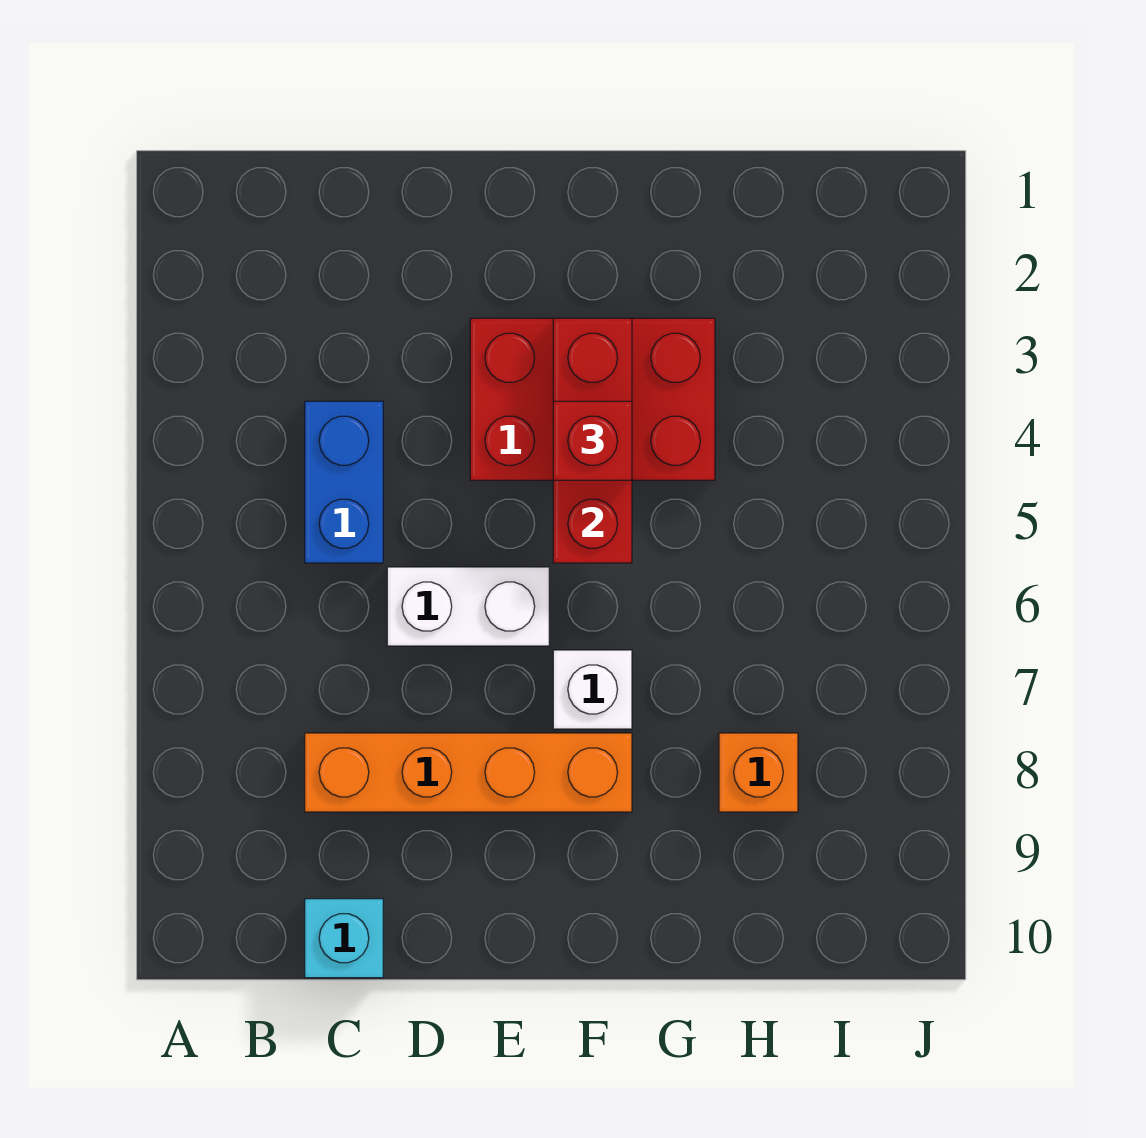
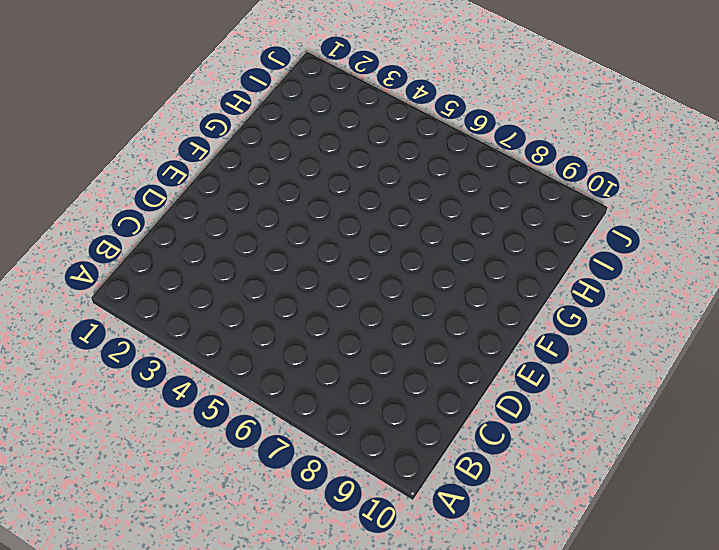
none -> blue 1x2 brick [305,401,383,563]
none -> orange 1x4 brick [305,733,632,812]

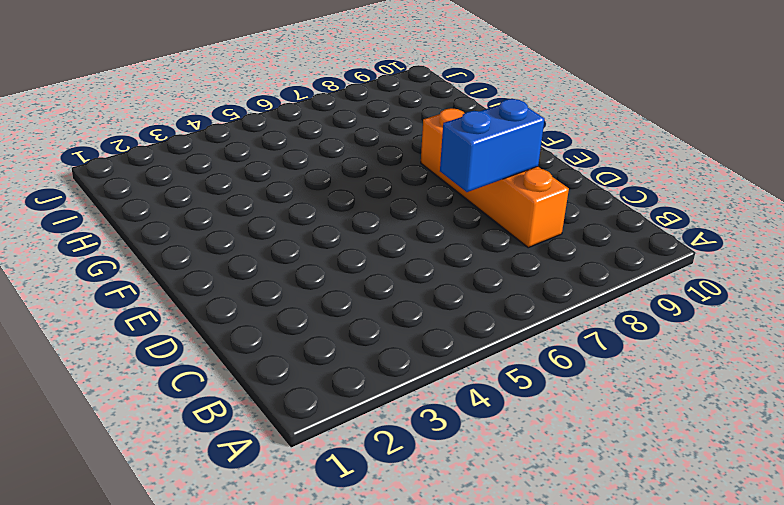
blue 1x2 brick [440,99,545,192] -> blue 1x2 brick moved to [305,401,383,563]
none -> cyan 1x1 brick [305,899,383,978]
none -> white 1x2 brick [387,567,549,646]

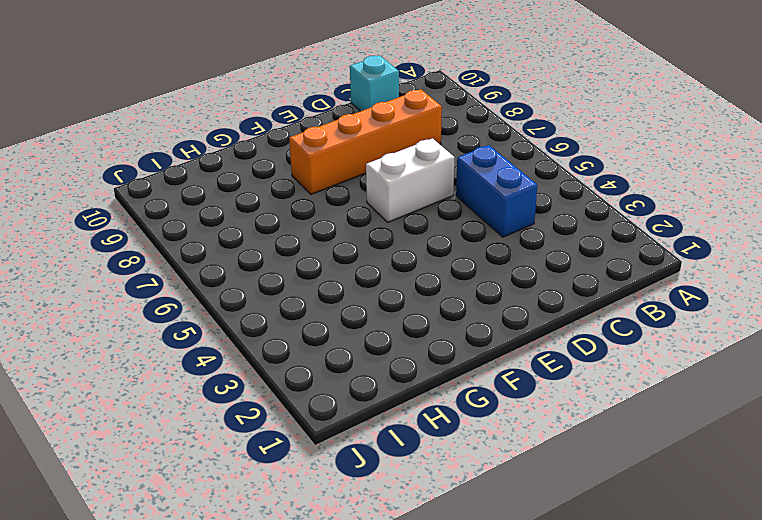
none -> red 2x3 brick [470,318,715,480]
none -> white 1x1 brick [553,650,632,729]

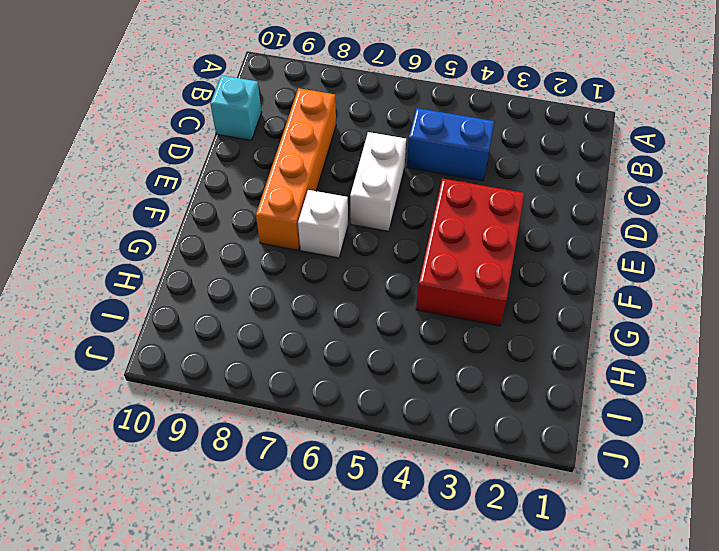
none -> orange 1x1 brick [719,733,798,812]
none -> red 1x3 brick [553,318,632,563]

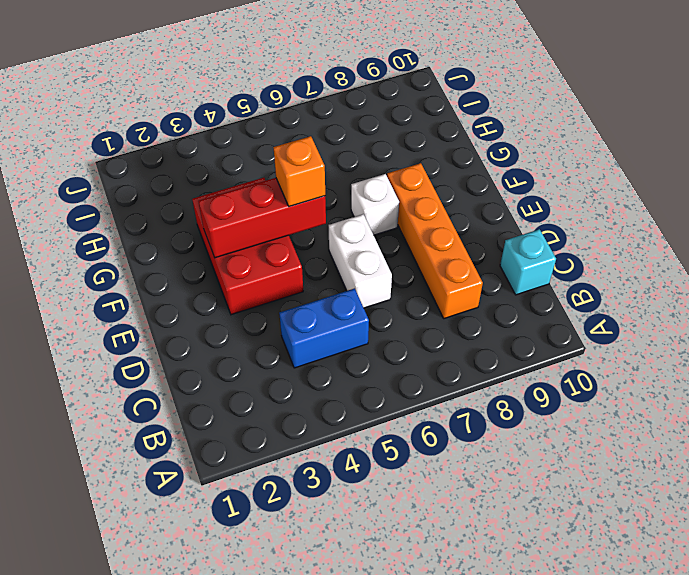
orange 1x1 brick [274,136,325,207] -> orange 1x1 brick moved to [719,733,798,812]
none -> red 1x1 brick [553,401,632,480]

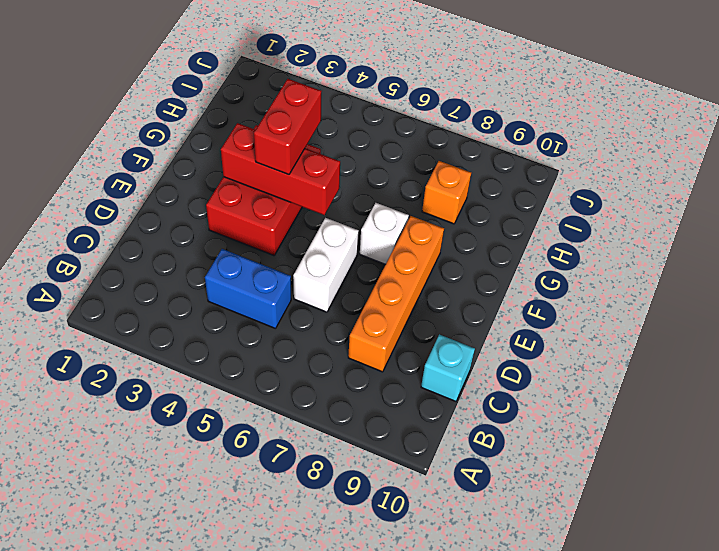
red 1x2 brick [254,79,321,175] -> red 1x1 brick [553,401,632,480]

